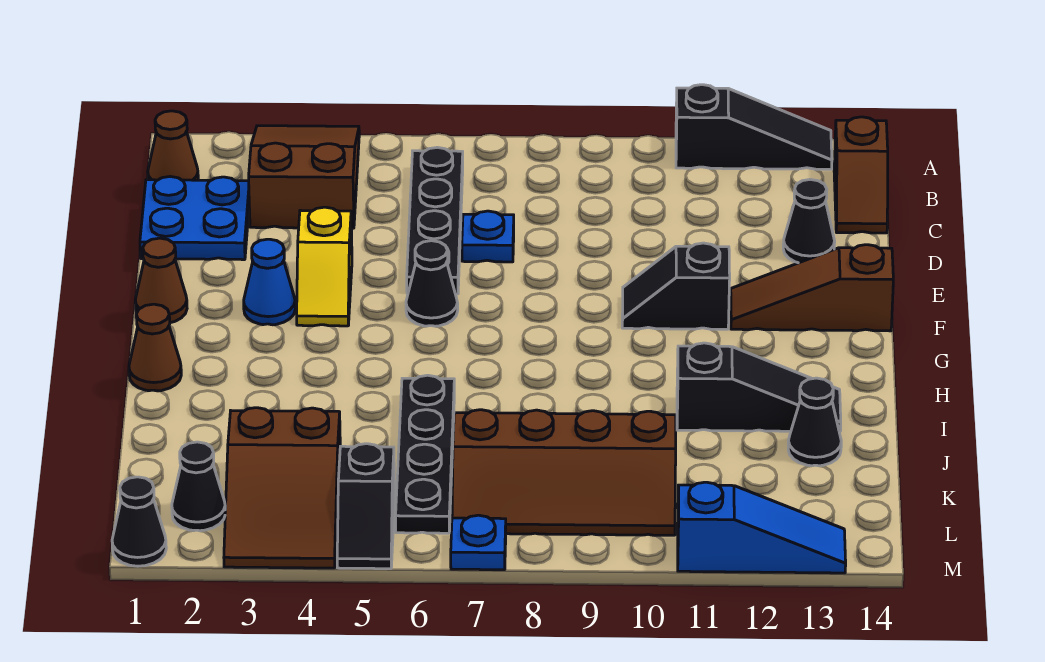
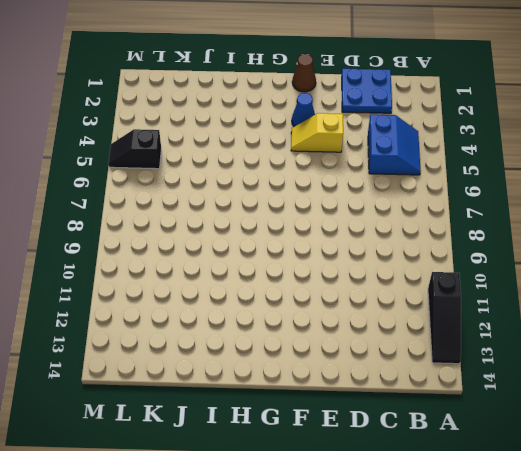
blue 2x2 slope [368,115,421,175] -> brown 2x3 slope [249,126,359,228]
none -> brown 1x1 cone [148,111,198,180]
none -> black 1x4 plate [407,147,463,294]
none -> brown 1x2 slope [834,117,888,233]

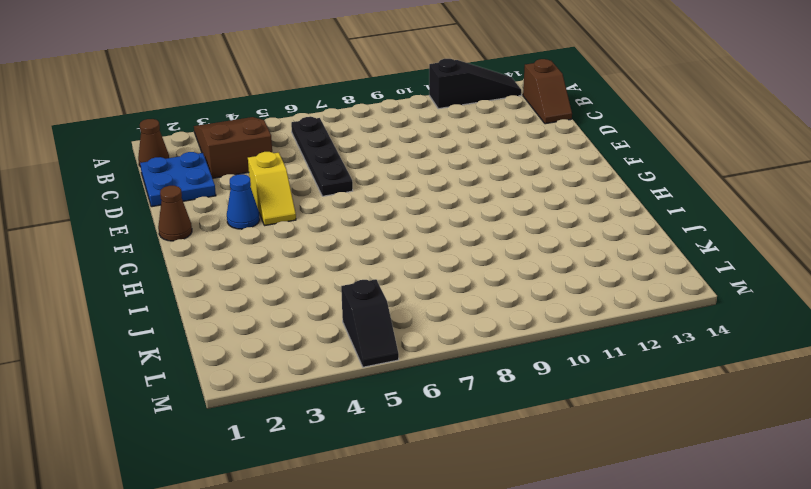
none -> blue 1x1 plate [462,211,514,262]
none -> black 1x1 cone [783,179,835,263]
none -> black 1x1 cone [406,241,458,326]

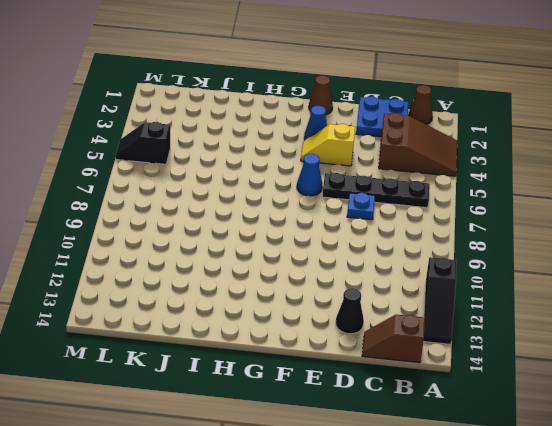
blue 1x1 cone [297,154,322,196] -> black 1x1 cone [406,241,458,326]
none -> black 1x2 slope [622,243,730,329]
none -> brown 1x3 slope [731,245,893,331]
none -> brown 1x1 cone [129,304,181,391]

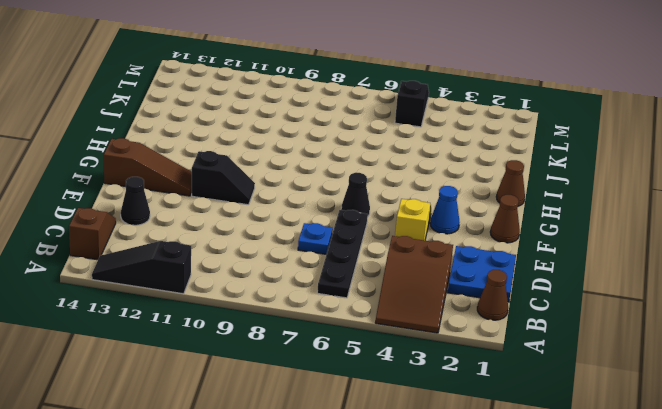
none -> black 1x4 plate [396,375,454,533]
none -> black 1x3 slope [677,343,841,432]
none -> black 1x1 cone [788,378,841,466]

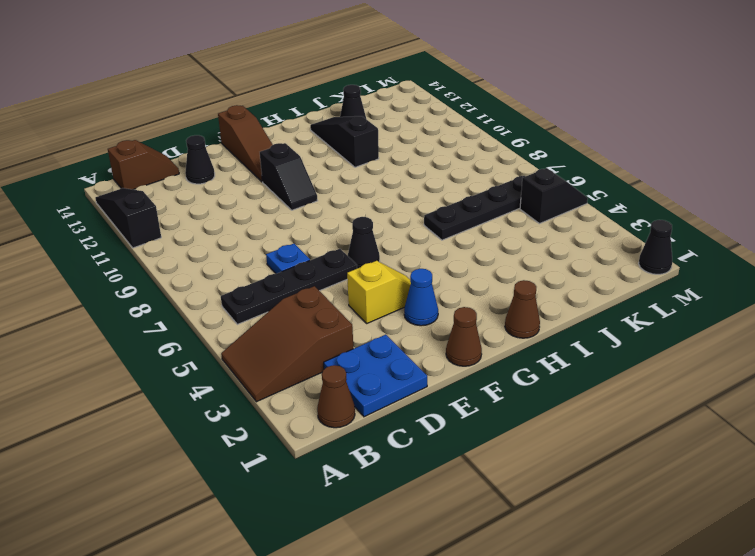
none -> brown 2x3 slope [224,408,340,568]
none -> brown 2x4 slope [452,410,676,535]
none -> black 1x1 cone [172,442,225,531]

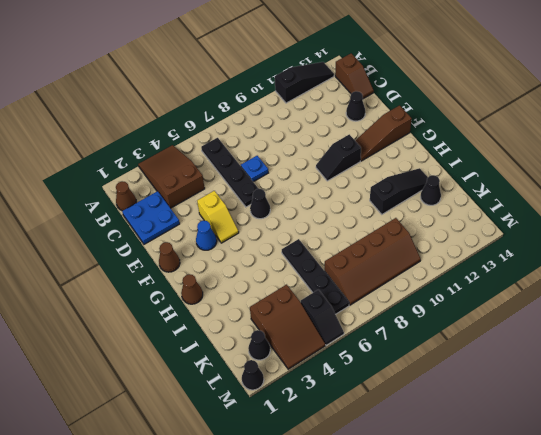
none -> blue 1x1 plate [451,515,506,570]
none -> blue 1x3 slope [678,482,846,573]

